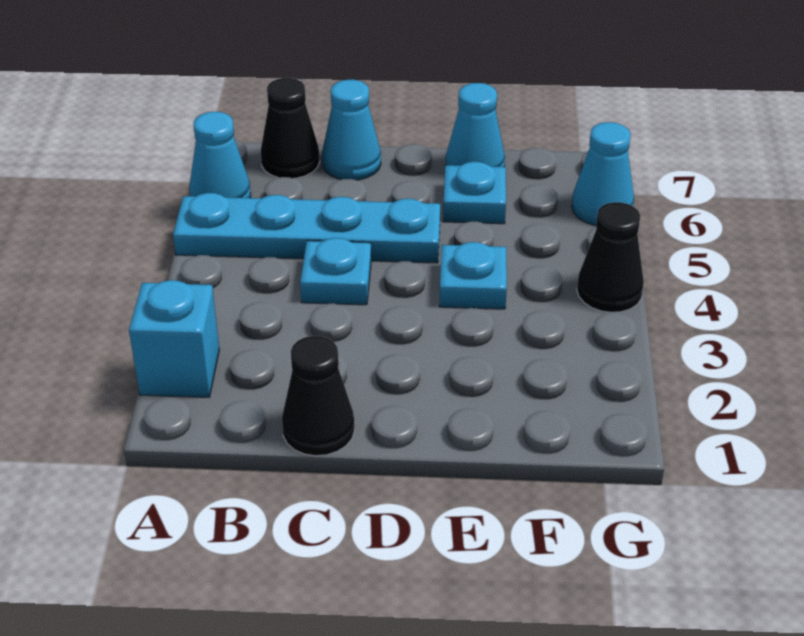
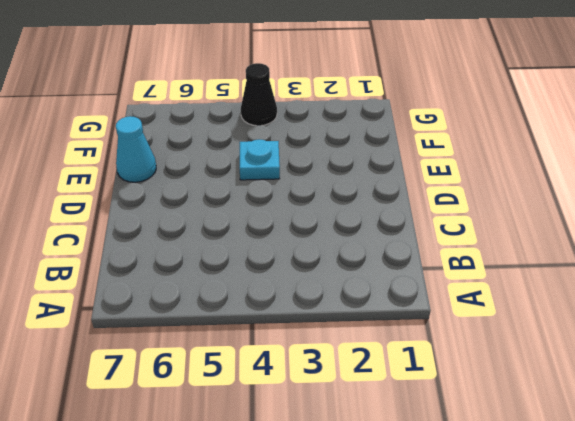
none -> cyan 1x1 brick [129,280,219,397]
none -> cyan 1x4 plate [173,193,440,263]
none -> cyan 1x1 cone [190,112,251,198]

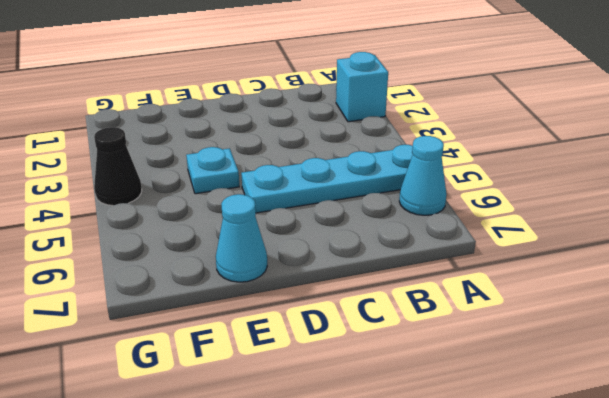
none -> black 1x1 cone [261,78,320,178]
none -> black 1x1 cone [282,336,355,456]
none -> cyan 1x1 plate [300,238,371,305]

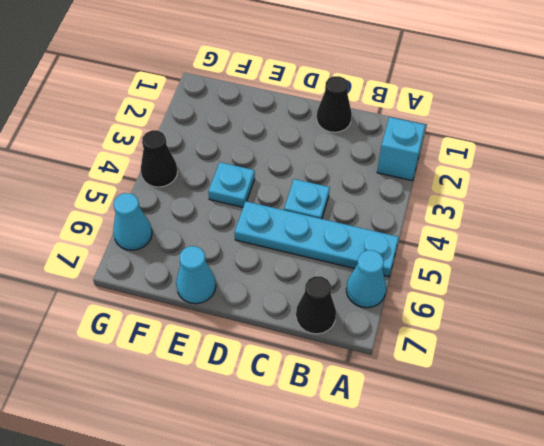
none -> cyan 1x1 cone [322,80,381,180]
none -> cyan 1x1 plate [443,162,506,224]

